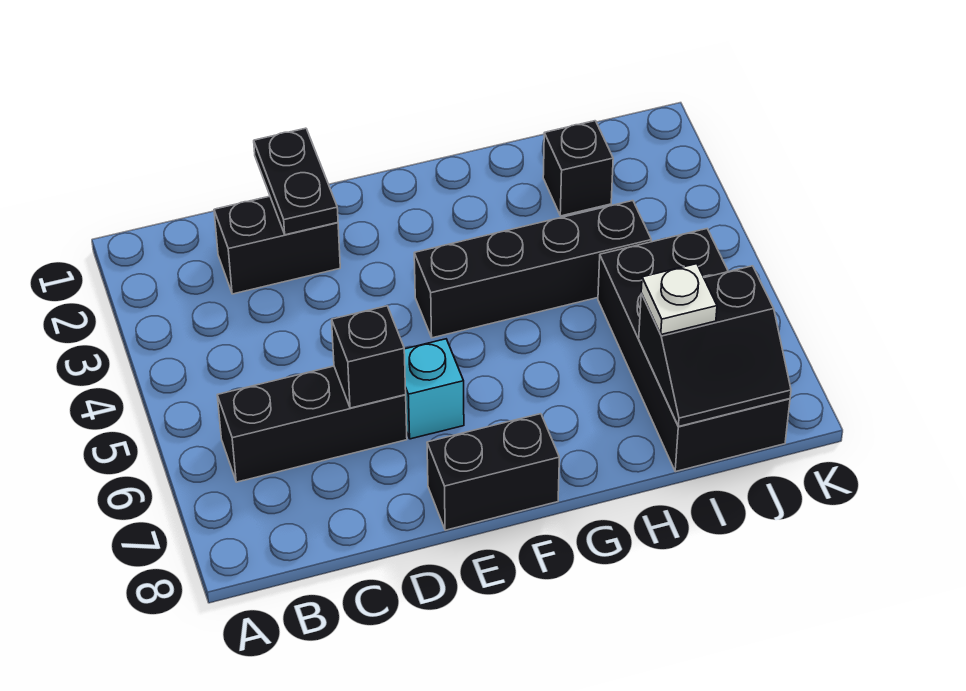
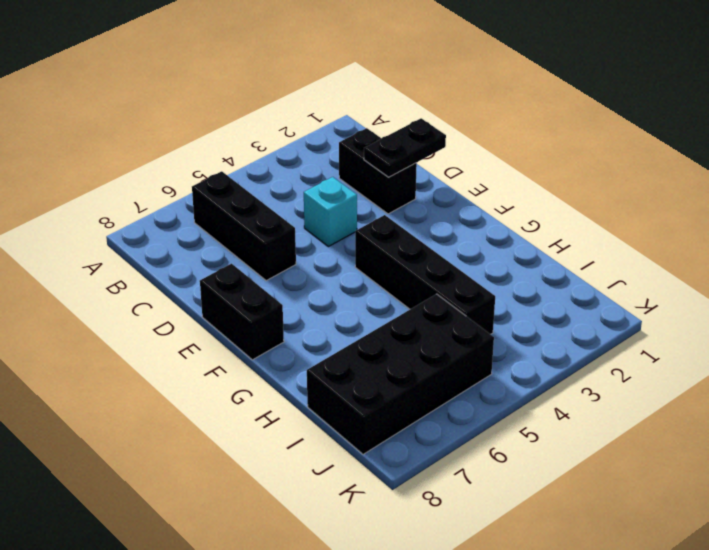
cyan 1x1 brick [304,177,357,247] -> cyan 1x1 brick moved to [404,339,464,439]
none -> black 1x1 brick [543,121,613,216]
none -> black 1x1 brick [332,306,406,408]

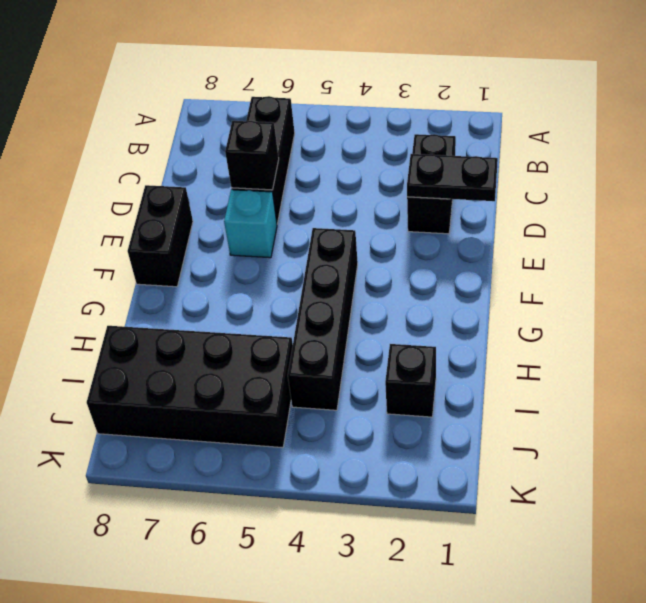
none -> black 2x2 slope [639,266,791,427]
none -> white 1x1 plate [641,264,717,335]

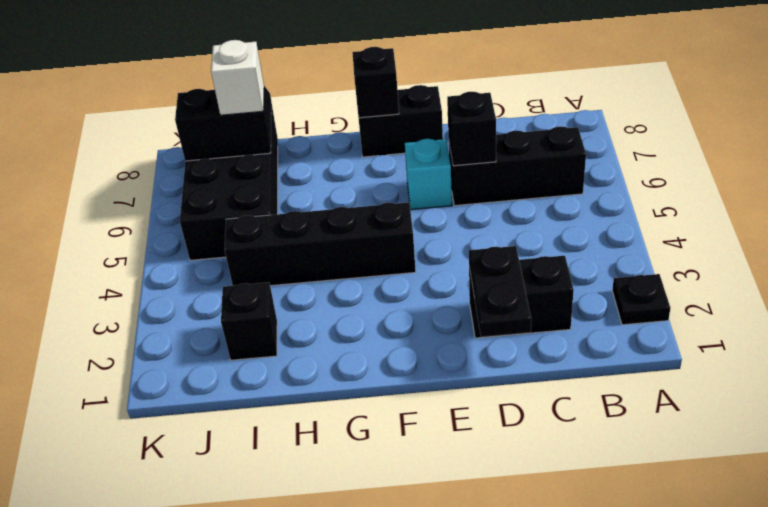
black 1x1 plate [612,274,670,325] -> none
black 1x1 brick [352,47,399,118] -> none
white 1x1 brick [211,40,264,115] -> white 1x1 plate [641,264,717,335]

